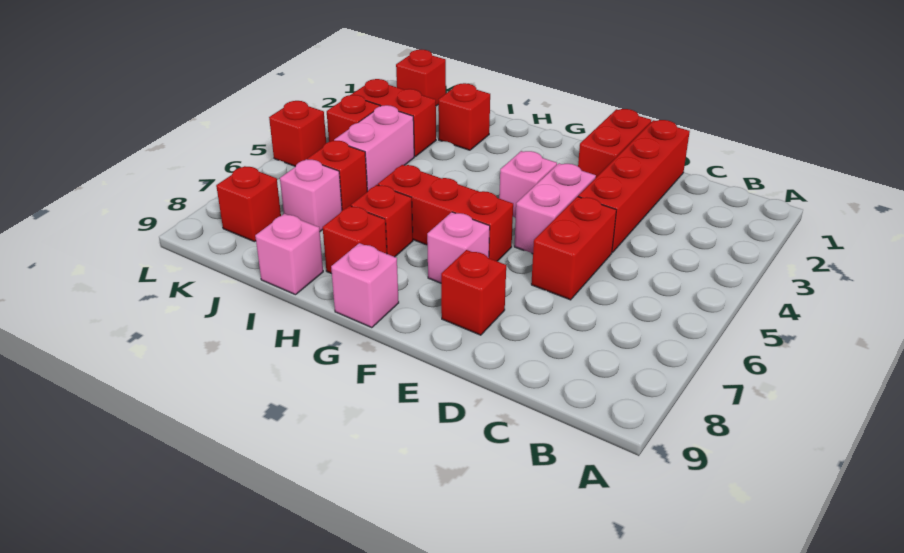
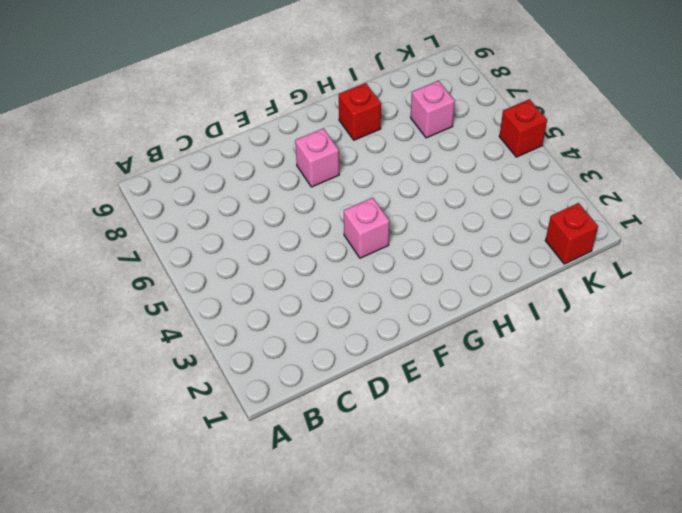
none -> red 1x4 brick [578,120,690,253]
none -> red 1x2 brick [531,197,616,300]
none -> red 1x2 brick [578,109,651,177]

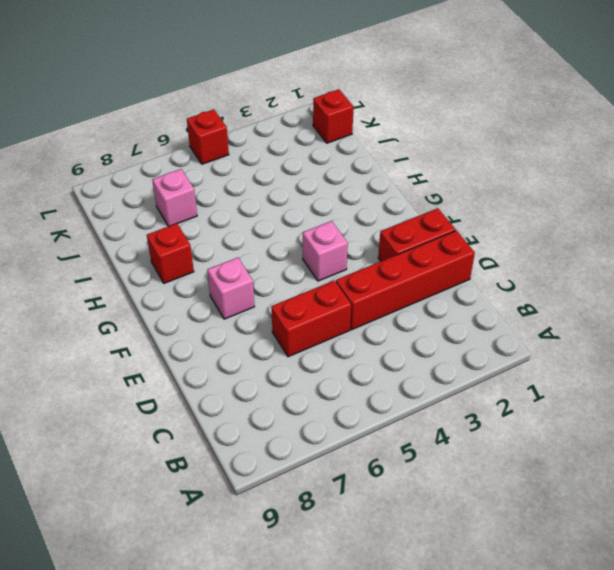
none -> pink 1x2 brick [514,163,596,254]
none -> red 1x1 brick [441,250,506,335]
none -> red 1x3 brick [378,165,513,261]

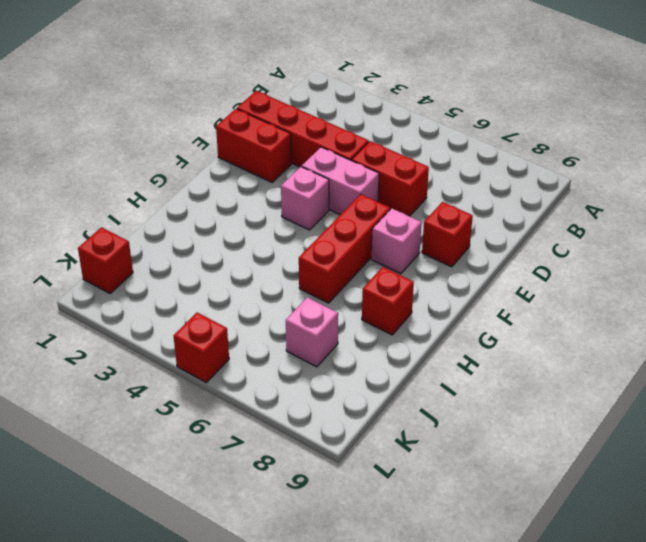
none -> pink 1x1 brick [331,243,399,328]
none -> red 1x1 brick [351,185,413,257]
none -> red 1x1 brick [438,83,490,150]

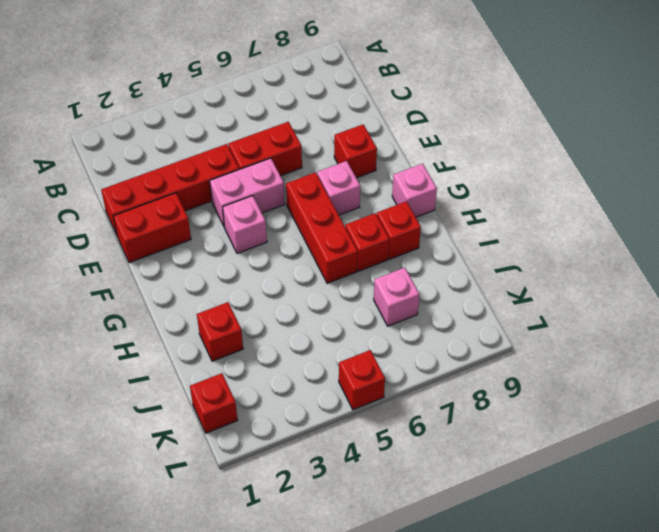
none -> pink 1x1 brick [255,214,323,295]
none -> red 1x2 brick [351,79,436,156]
none -> pink 1x2 brick [334,105,414,192]

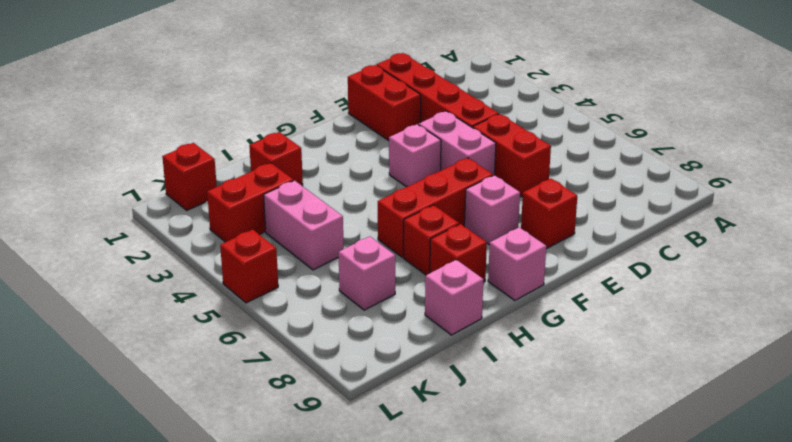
none -> red 1x1 brick [308,141,367,210]
none -> red 1x1 brick [327,95,380,142]
none -> red 1x1 brick [216,166,281,242]

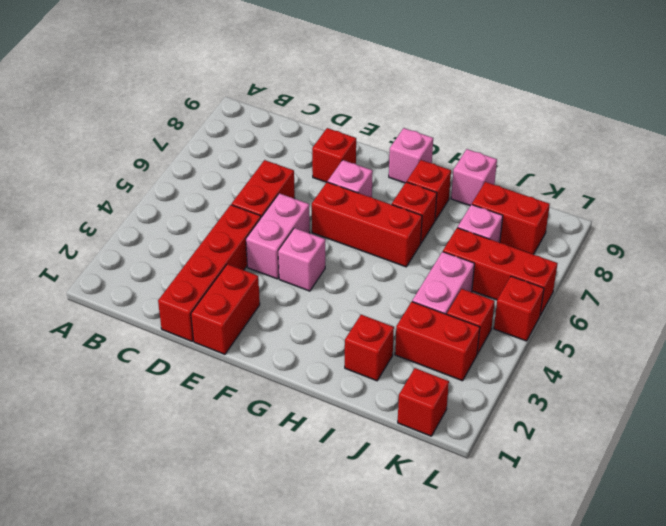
red 1x3 brick [443,228,558,315] -> red 1x1 brick [308,141,367,210]
red 1x2 brick [472,182,550,254] -> red 1x1 brick [216,166,281,242]

